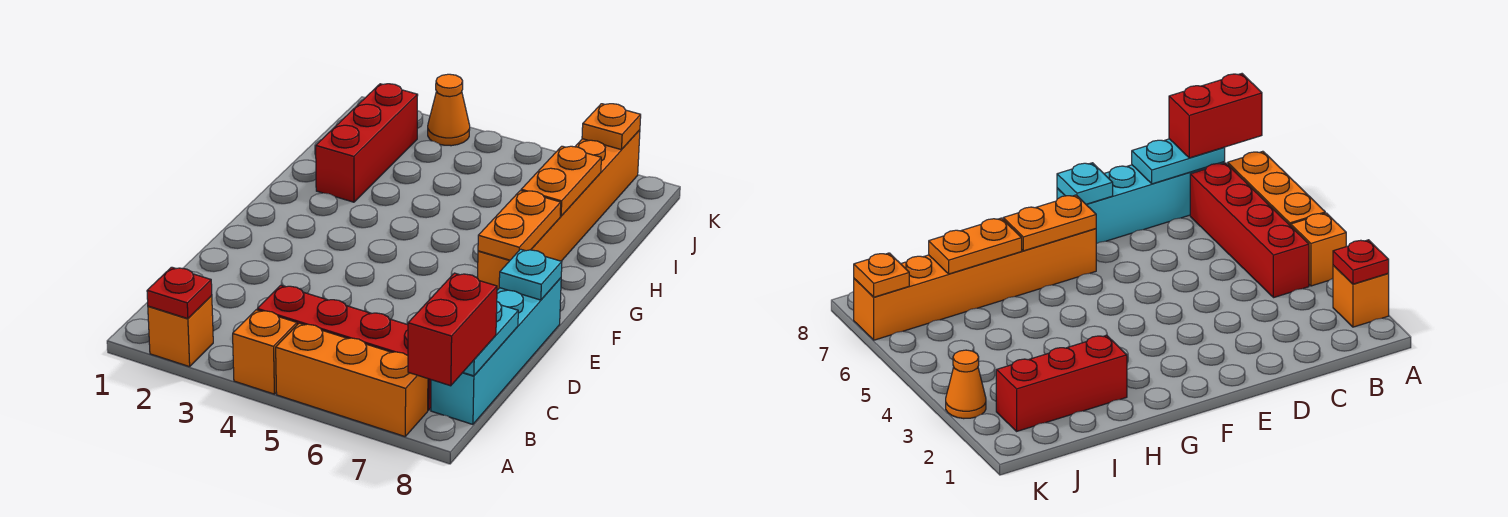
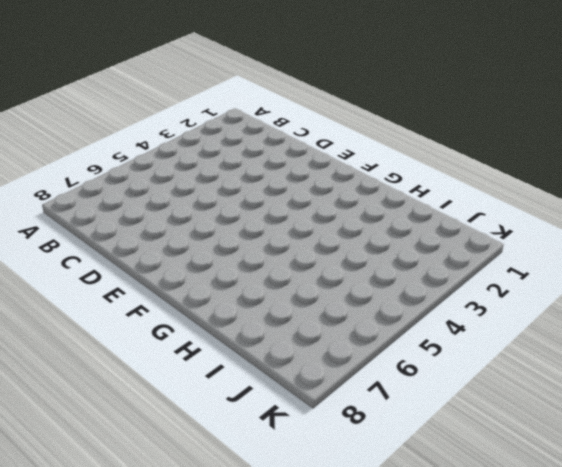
none -> orange 1x1 brick [148,296,213,367]
none -> orange 1x1 brick [233,310,297,394]
none -> orange 1x3 brick [276,323,428,436]

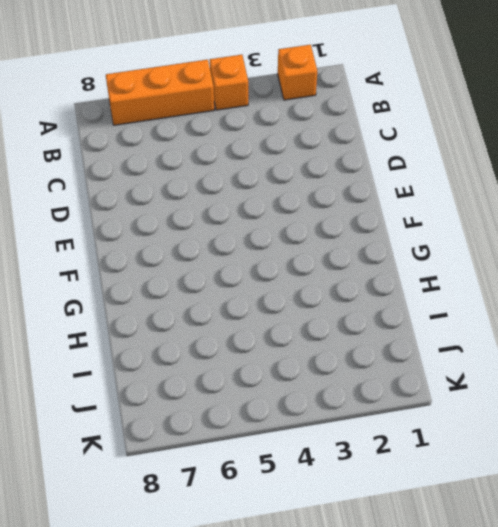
none -> red 1x4 brick [257,285,431,410]
none -> cyan 1x4 brick [431,278,561,424]
none -> orange 1x6 brick [478,130,640,290]

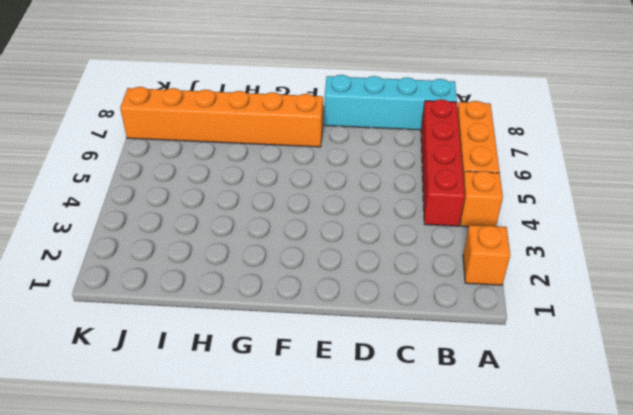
none -> red 1x3 brick [316,84,418,202]
none -> orange 1x1 cone [428,74,470,146]
none -> red 1x1 plate [147,267,212,319]

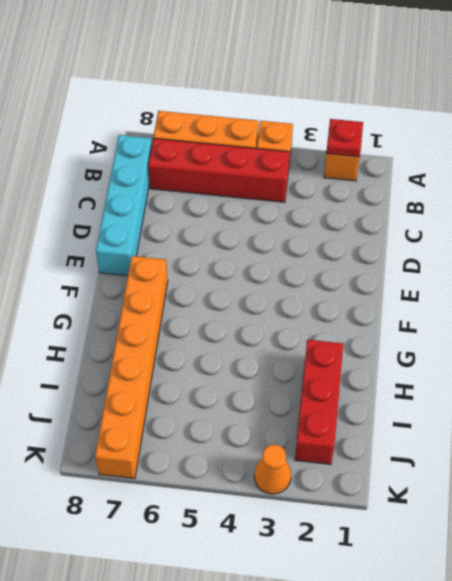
none -> cyan 1x2 plate [463,302,518,376]
none -> cyan 1x1 plate [499,249,562,300]
none -> orange 1x2 plate [478,191,561,260]

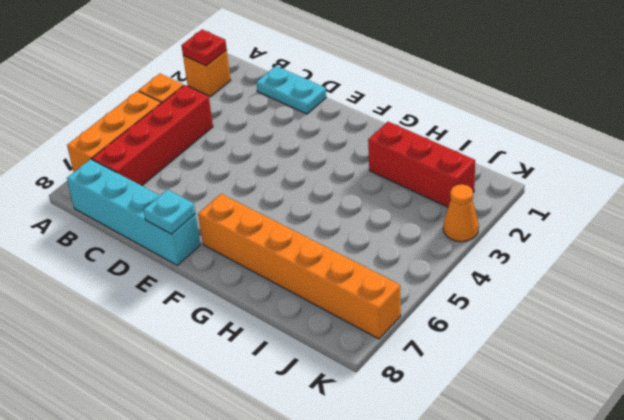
cyan 1x2 plate [256,66,326,114] -> cyan 1x2 plate moved to [463,302,518,376]
none -> orange 1x2 plate [478,191,561,260]
none -> orange 1x2 plate [521,146,601,216]
none -> orange 1x1 plate [582,104,641,150]

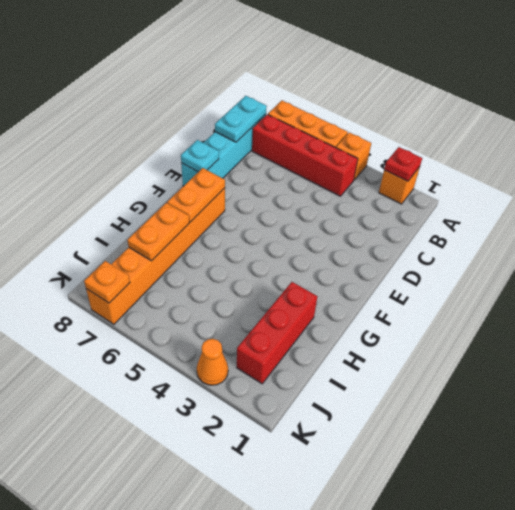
none -> red 1x2 brick [408,273,497,386]

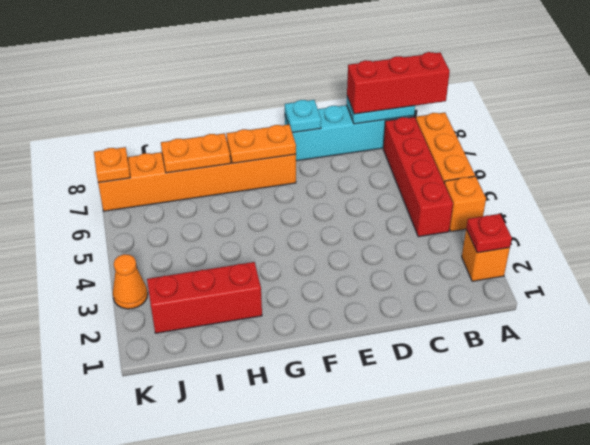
red 1x3 brick [347,52,450,114] -> red 1x2 brick [408,273,497,386]

